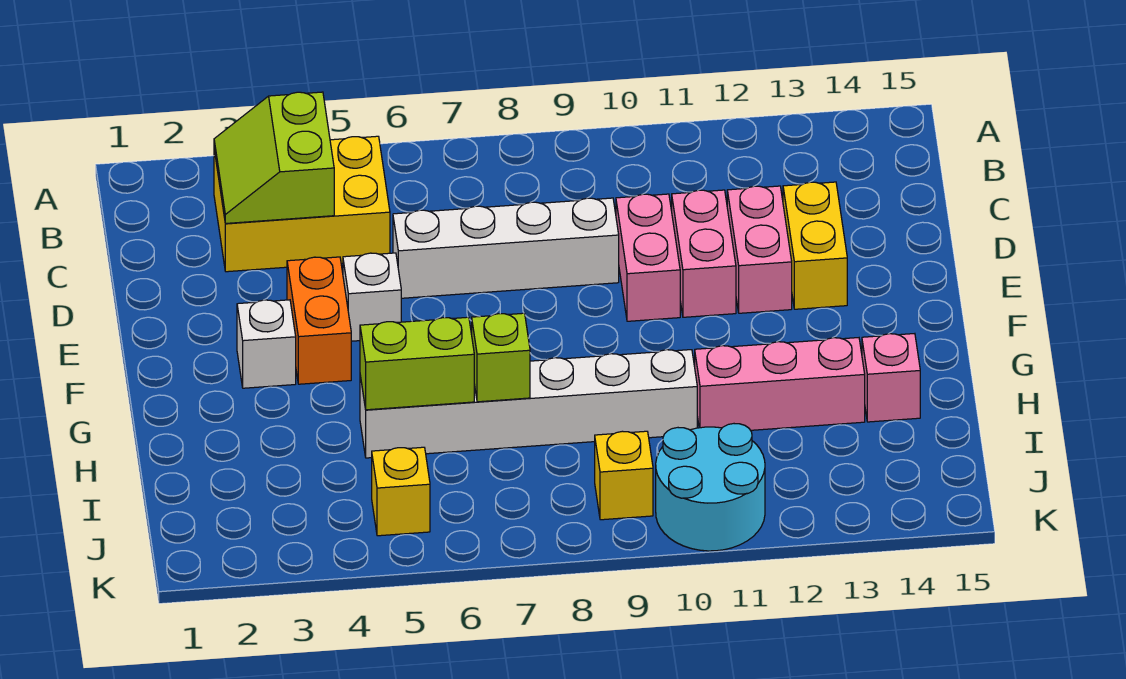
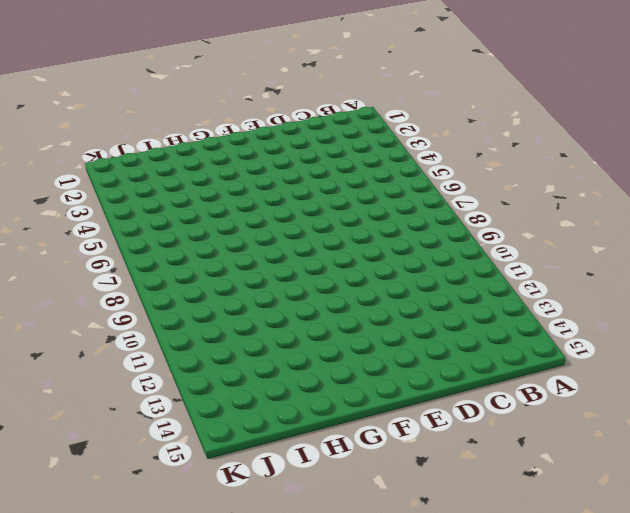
none -> yellow 2x3 brick [214,136,390,272]
none -> white 1x4 brick [393,198,619,298]
none -> pink 1x2 brick [616,194,680,321]

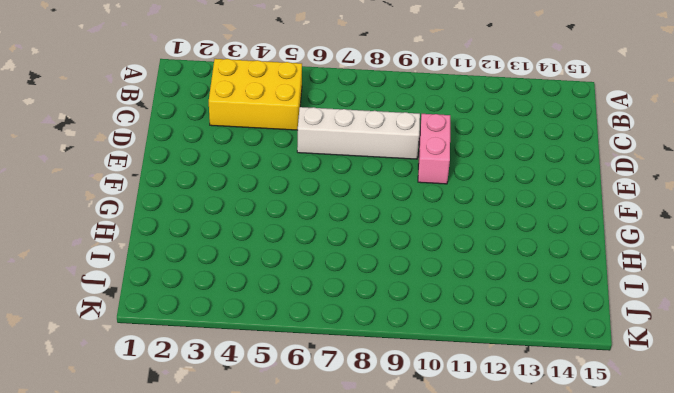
none -> pink 1x2 brick [672,190,736,317]
none -> pink 1x2 brick [727,186,792,313]
none -> yellow 1x2 brick [783,182,847,309]

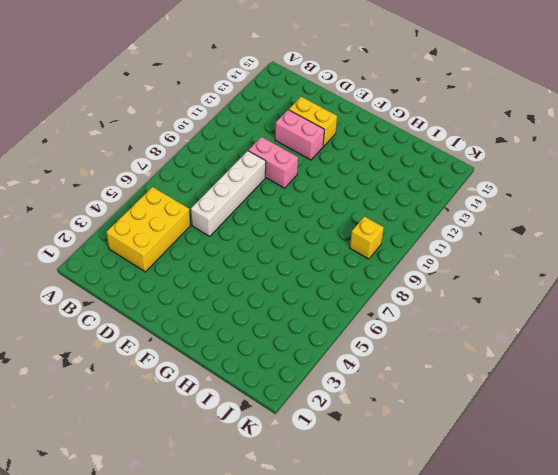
none -> pink 1x2 brick [672,190,736,317]
none -> orange 1x2 brick [287,257,351,384]
none -> white 1x1 brick [343,253,401,341]

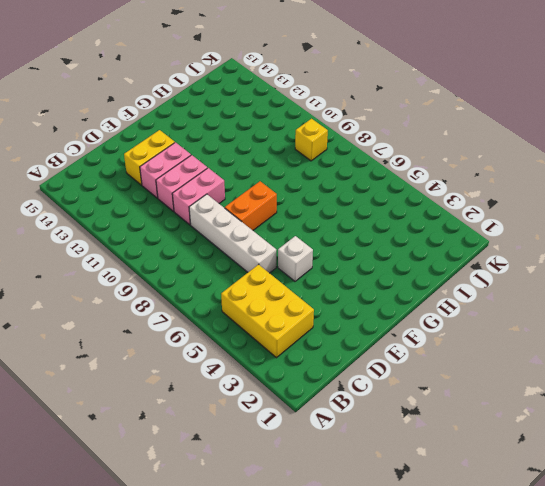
orange 1x2 brick [225,181,277,230] -> orange 1x2 brick moved to [287,257,351,384]
none -> white 1x1 brick [237,300,296,388]
none -> white 1x6 brick [360,350,697,458]
none -> pink 1x3 brick [695,338,865,430]

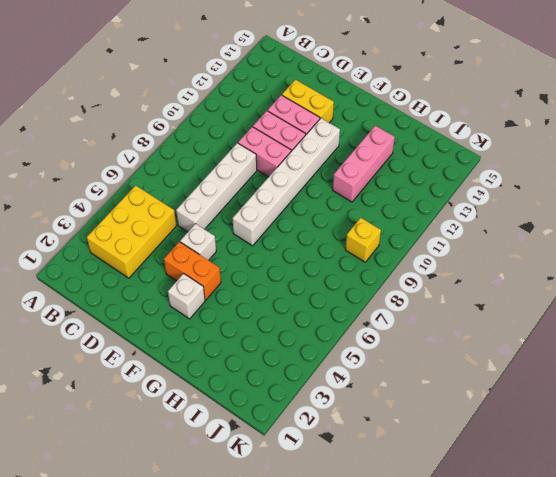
white 1x6 brick [233,118,340,246] -> white 1x6 brick moved to [360,350,697,458]
none -> pink 1x1 brick [862,334,920,422]
none -> yellow 1x1 brick [372,447,430,536]
none -> cyan 2x2 round brick [656,424,765,551]

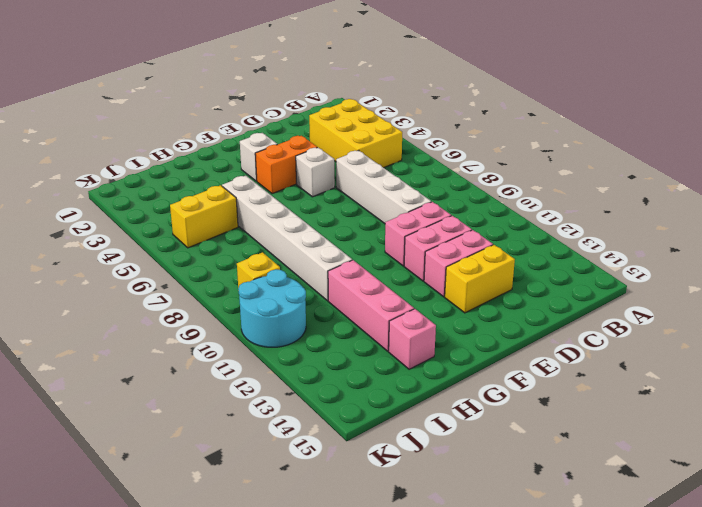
yellow 1x2 brick [170,185,238,248] -> yellow 1x1 brick [372,447,430,536]
none -> lime 2x2 slope [214,92,334,224]
none -> lime 1x2 brick [360,317,474,410]
none -> lime 1x1 brick [472,313,530,402]

